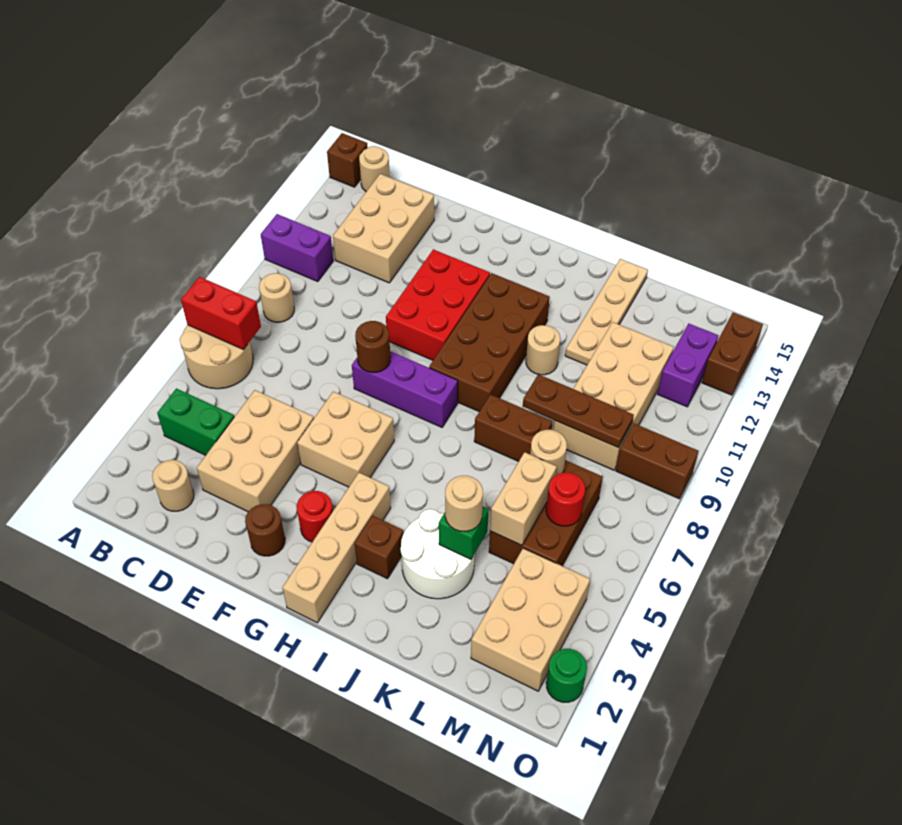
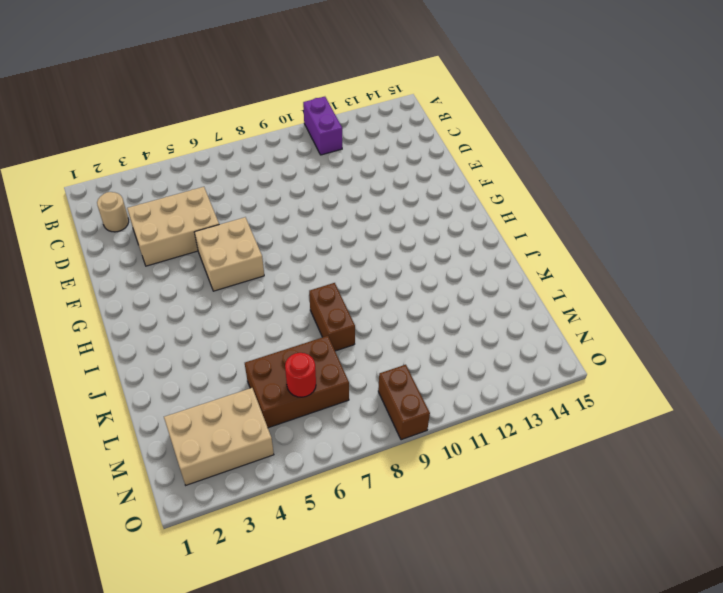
none -> tan 2x2 round brick [180,325,253,389]
none -> brown 1x1 brick [327,133,368,187]
none -> green 1x2 brick [157,389,234,455]
none -> tan 1x1 round brick [259,273,294,322]

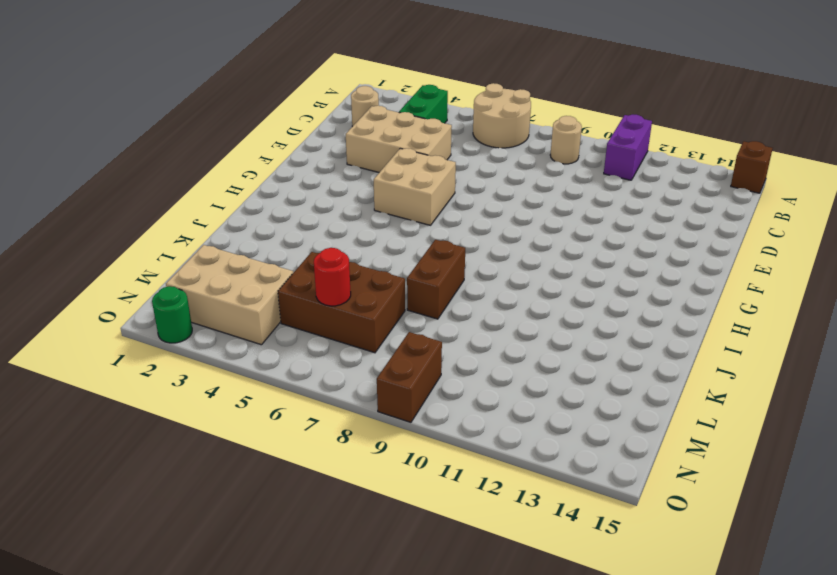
none -> tan 1x1 round brick [359,146,390,191]
none -> tan 2x3 brick [333,174,434,283]
none -> brown 1x1 round brick [245,504,285,556]
none -> purple 1x3 brick [352,351,458,427]

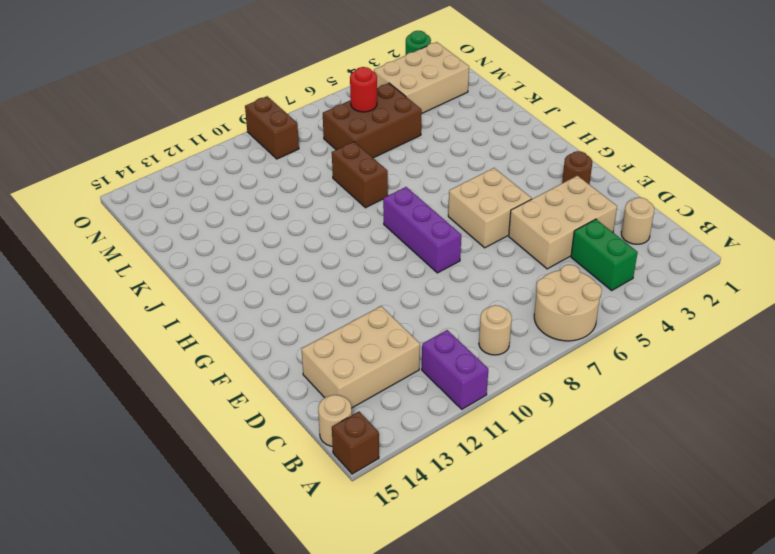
none -> red 2x3 brick [386,250,490,360]
none -> red 1x1 round brick [297,491,333,542]
none -> tan 1x4 brick [282,473,391,623]
none -> brown 2x4 brick [429,273,550,412]

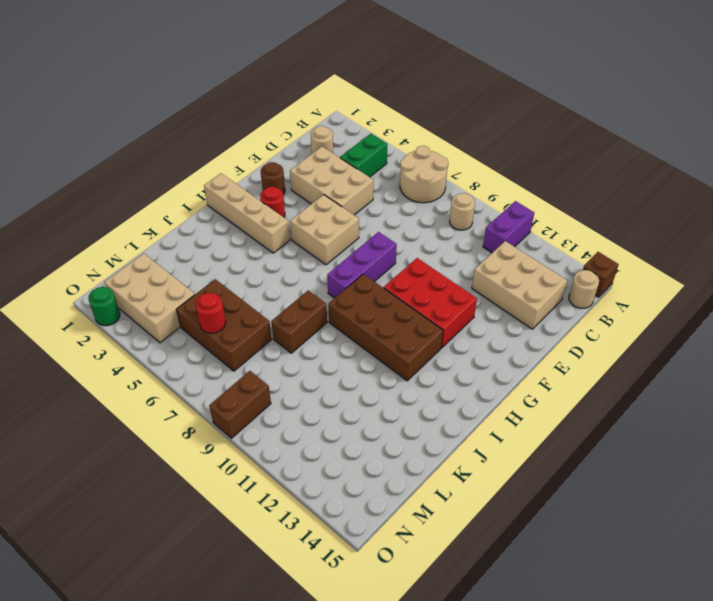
none -> brown 1x1 brick [355,516,404,579]
none -> white 2x2 round brick [401,509,475,599]
none -> tan 1x1 round brick [526,325,560,375]
none -> tan 1x4 plate [565,259,648,365]

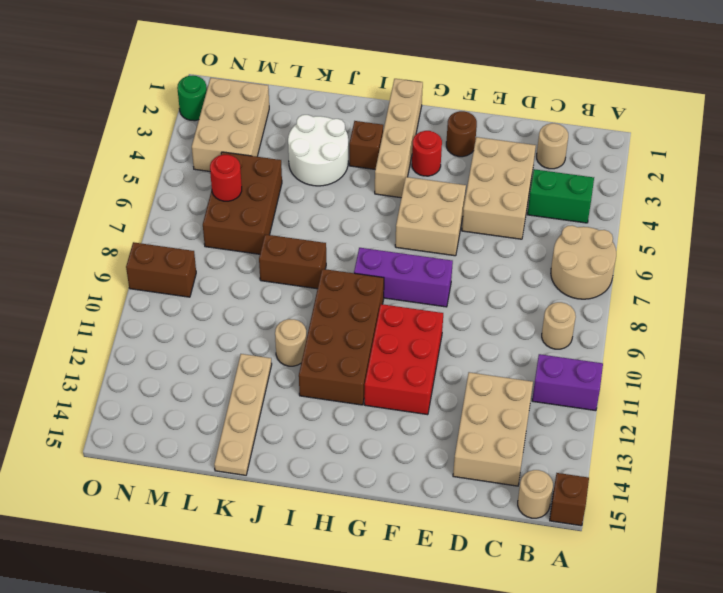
none -> tan 2x4 brick [554,322,674,470]
none -> purple 1x2 brick [658,324,719,407]
none -> brown 1x2 brick [702,312,763,395]
none -> red 1x2 brick [181,277,261,350]

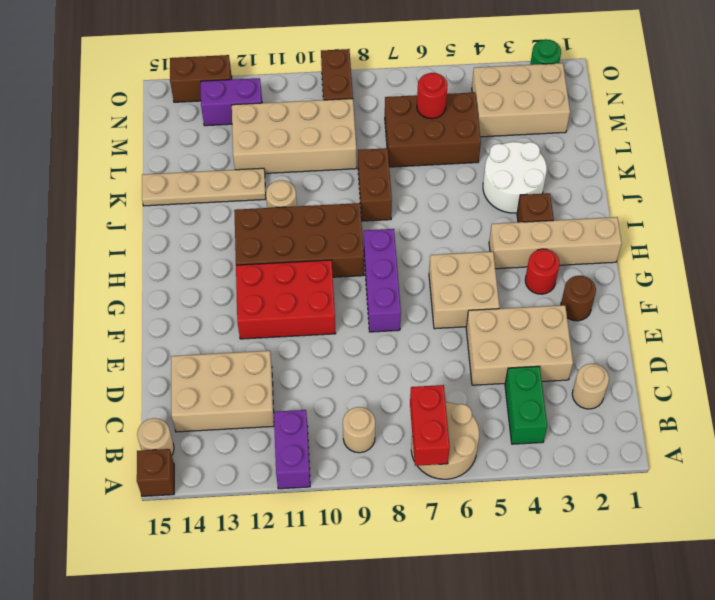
none -> brown 1x1 round brick [355,321,391,372]
none -> green 1x1 brick [439,506,489,559]
none -> brown 1x3 plate [523,374,634,448]
none -> tan 1x2 brick [490,452,557,545]

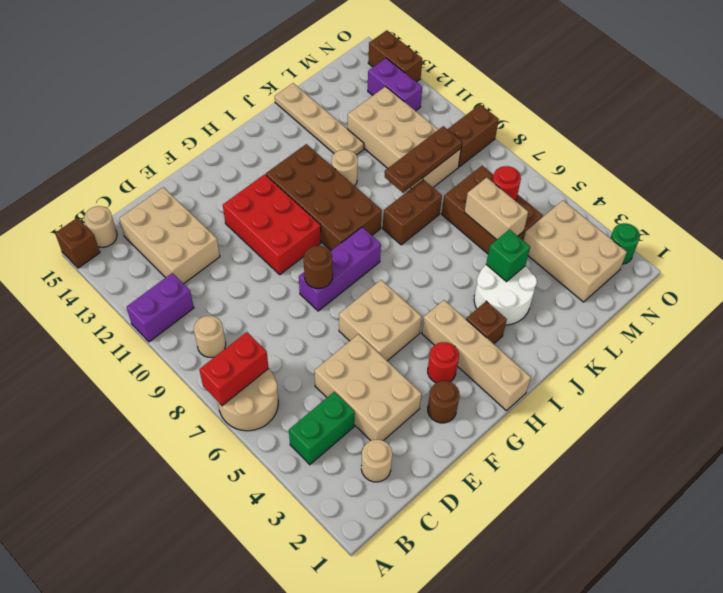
none -> tan 1x1 round brick [530,430,567,475]
none -> tan 1x1 round brick [445,476,483,531]

